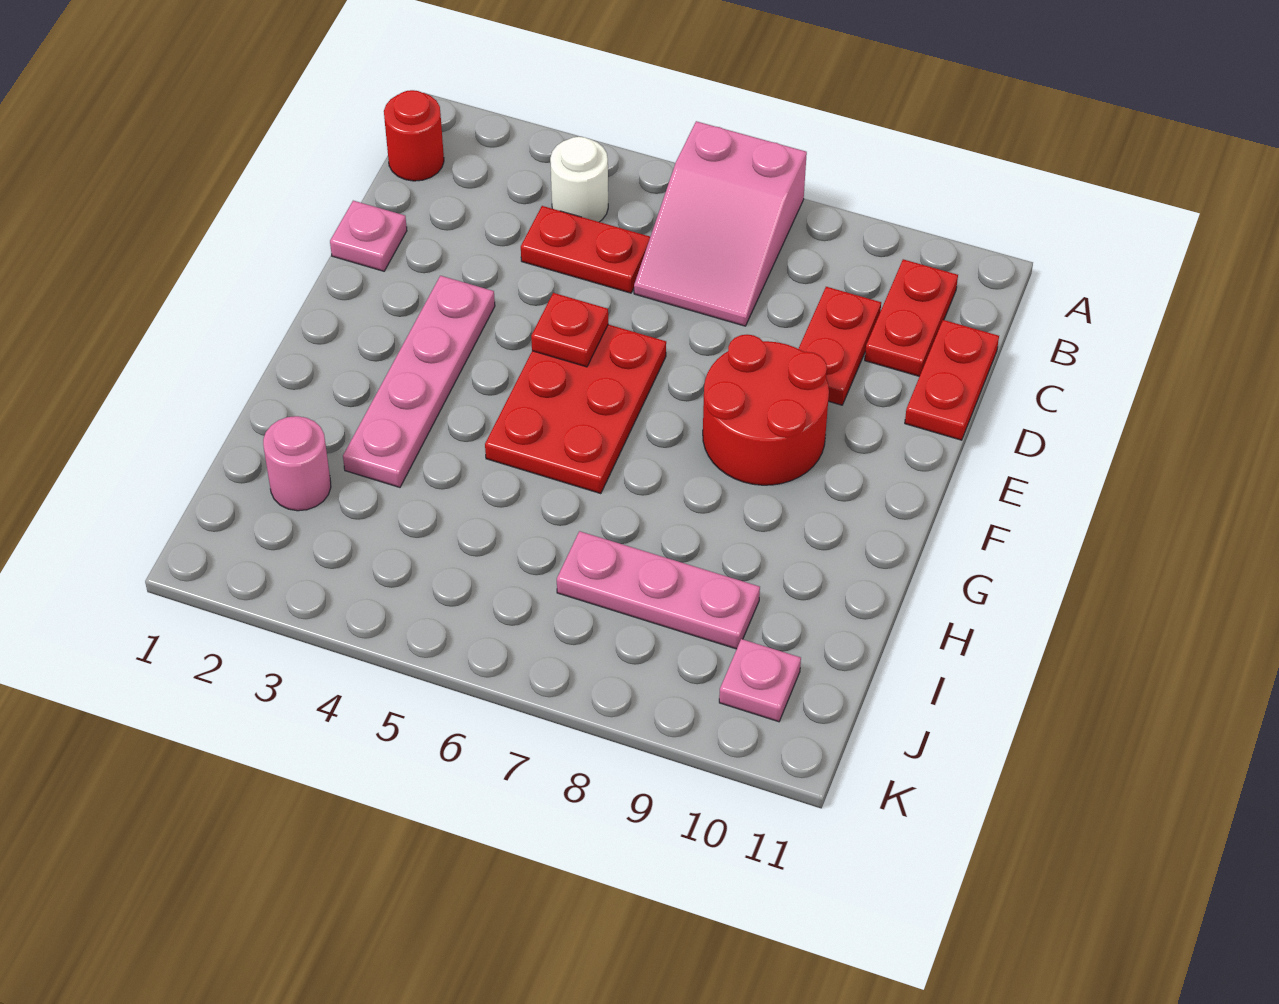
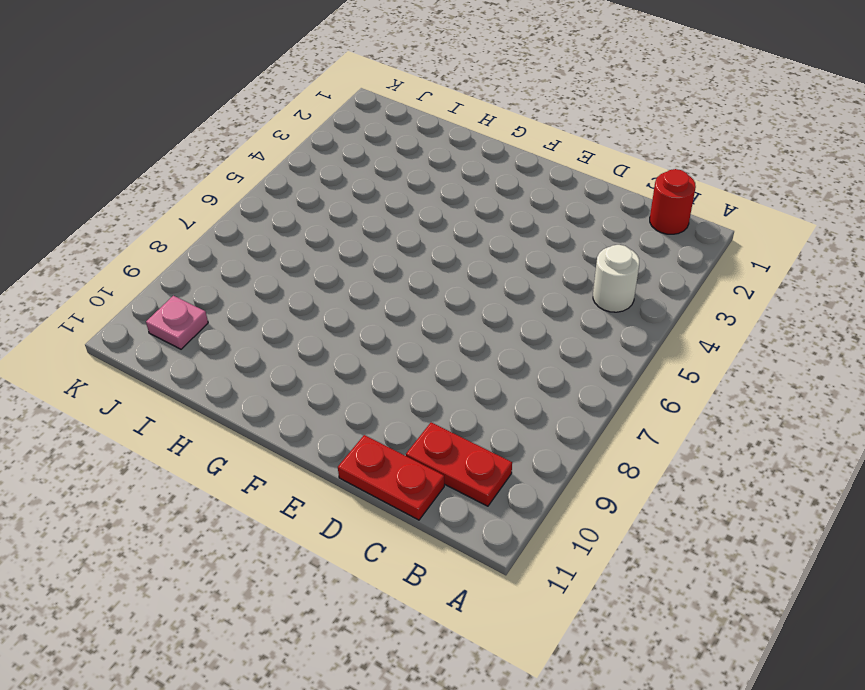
none -> pink 2x3 slope [634,121,807,326]
none -> red 1x2 plate [521,206,650,293]
none -> red 1x2 plate [799,287,881,405]

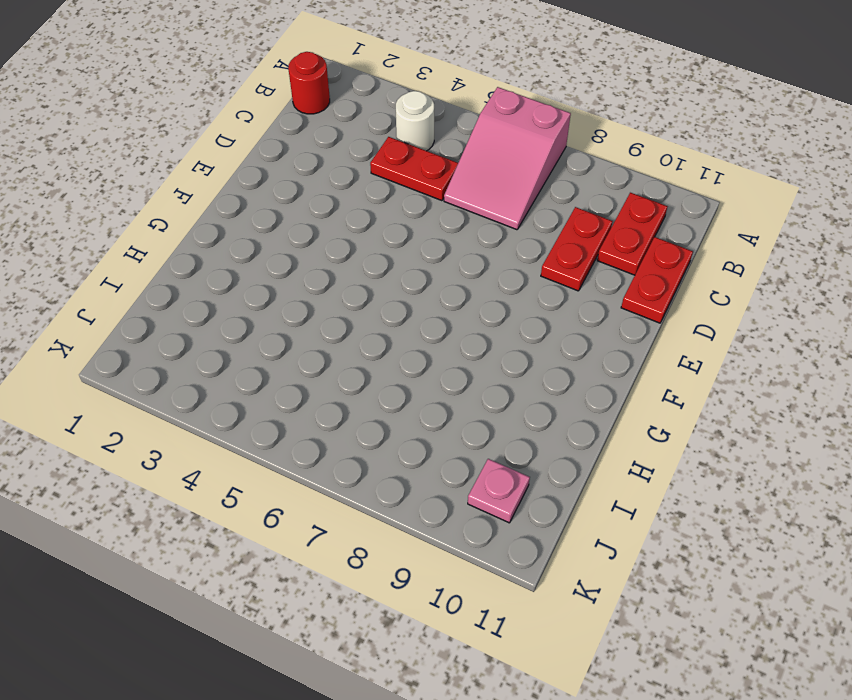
none -> pink 1x1 plate [330,201,407,271]
none -> pink 1x4 plate [343,276,495,487]
none -> red 2x3 plate [485,324,666,494]

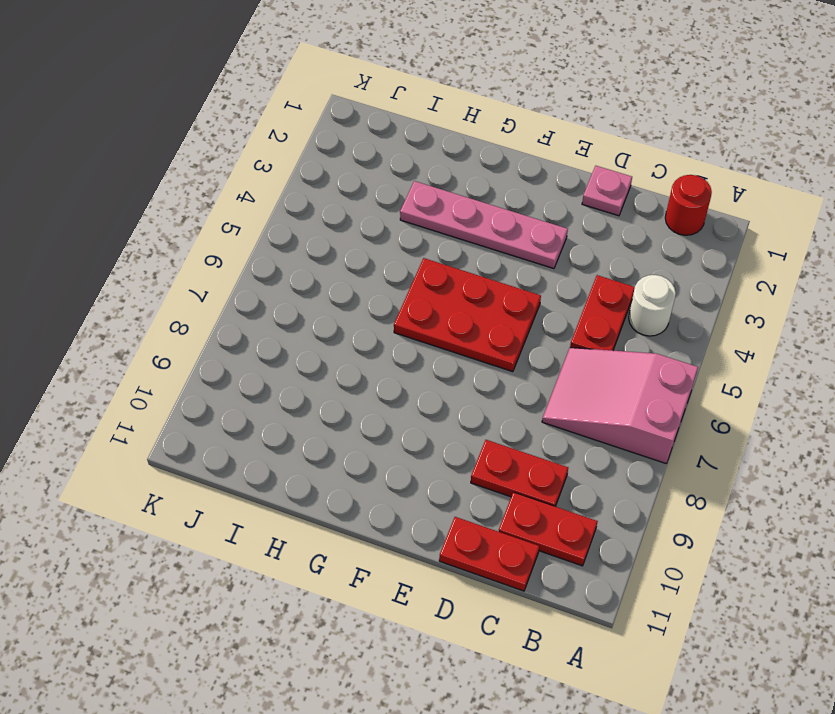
none -> red 2x2 round brick [703,335,829,485]
none -> pink 1x1 round brick [263,416,331,511]
none -> pink 1x3 plate [557,531,760,649]

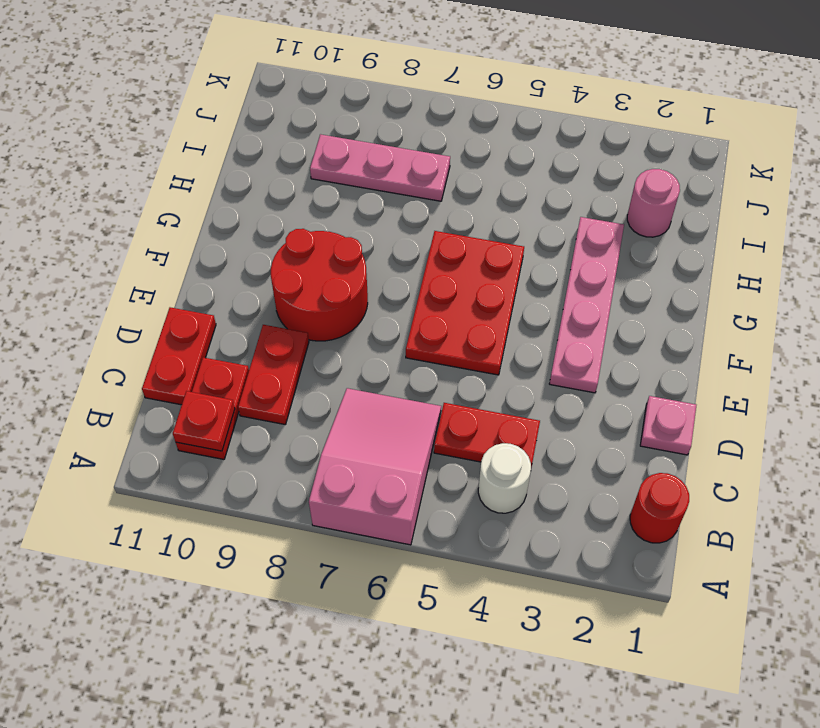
red 1x1 plate [173,391,235,451] -> red 1x1 plate moved to [531,293,608,367]
none -> pink 1x1 plate [719,639,801,722]

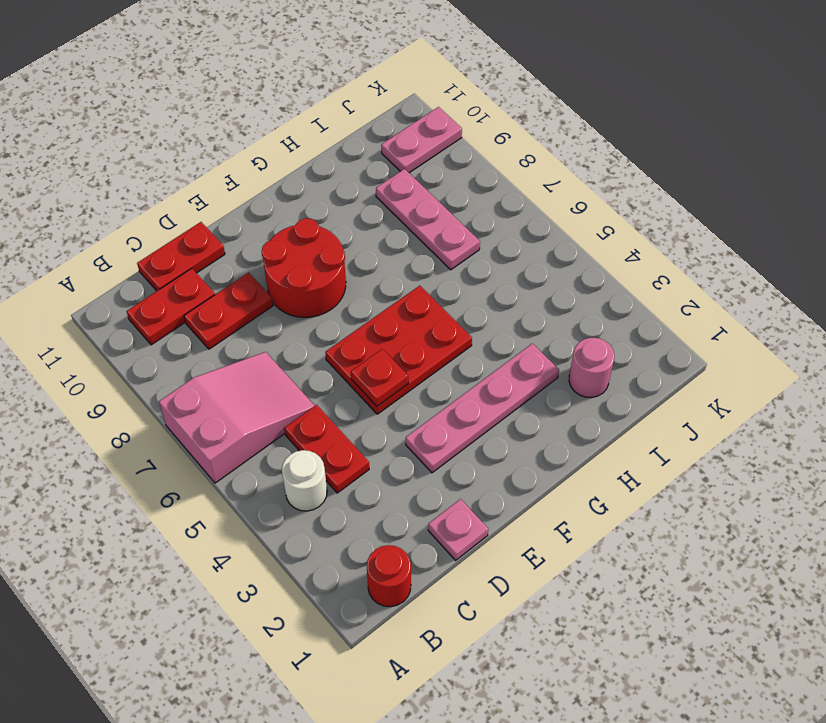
pink 1x2 plate [381,107,462,173] -> pink 1x1 plate [719,639,801,722]

